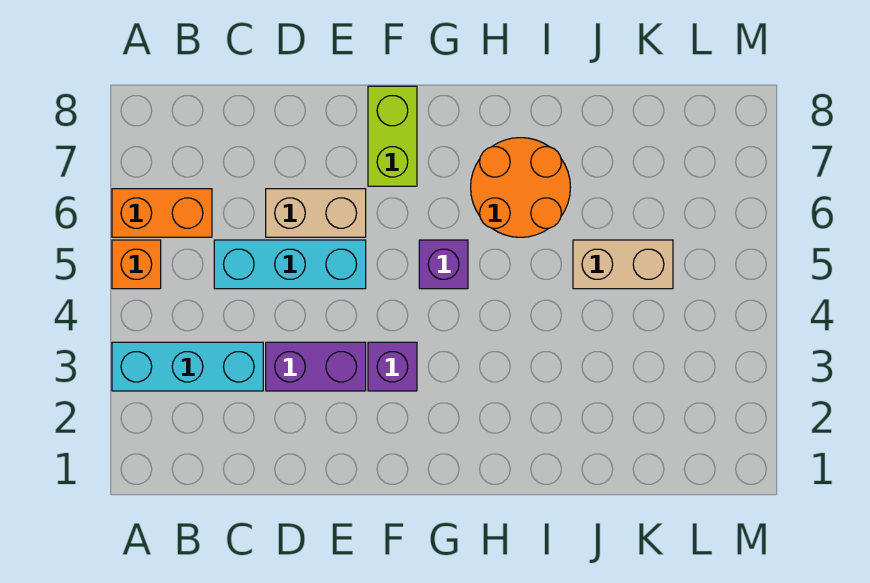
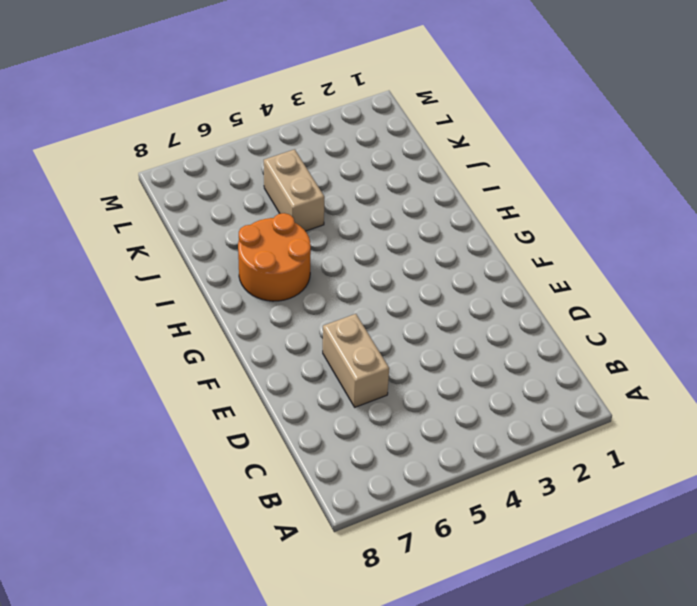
none -> cyan 1x3 brick [112,342,263,391]
none -> orange 1x1 brick [112,240,161,289]

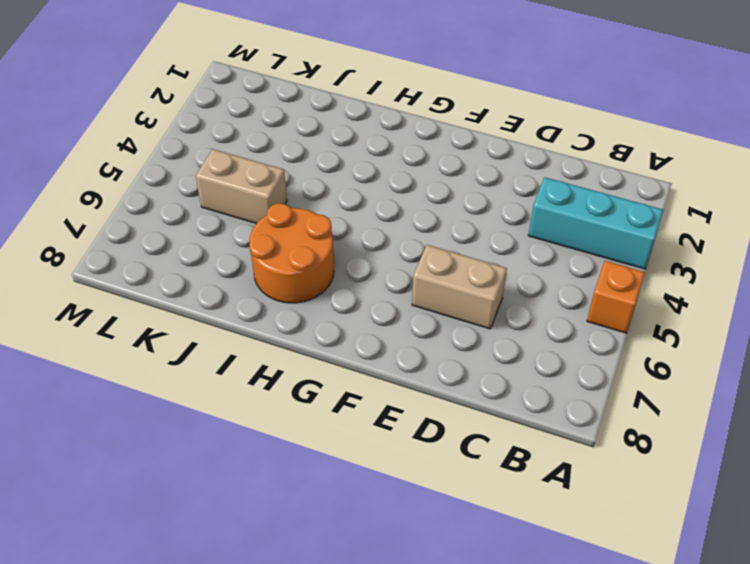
none -> orange 1x2 brick [112,189,212,237]
none -> cyan 1x3 brick [214,240,366,289]

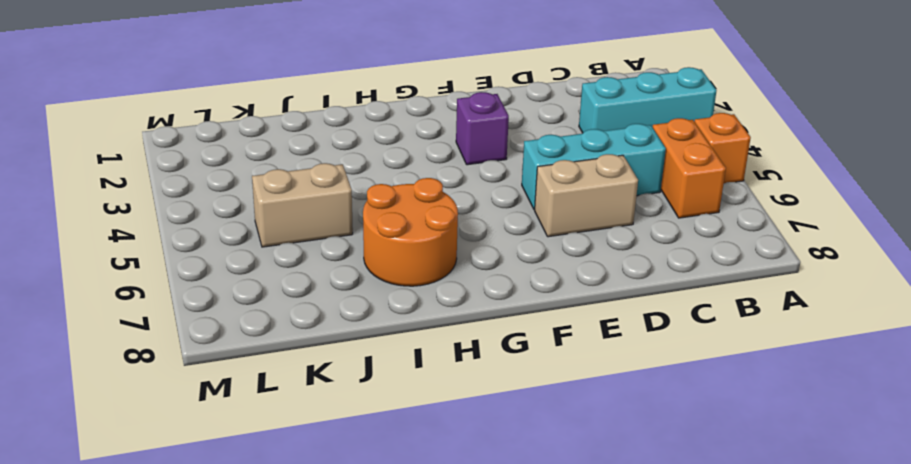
orange 1x2 brick [653,118,726,218] -> orange 1x2 brick turned to [112,189,212,237]
none -> purple 1x2 brick [266,342,366,391]
none -> lime 1x2 brick [368,86,417,186]

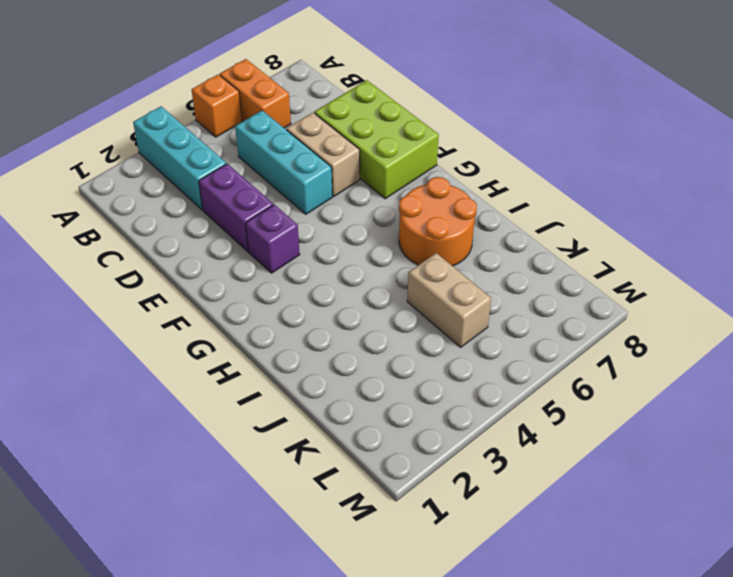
lime 2x3 brick [314,80,439,199] -> lime 1x2 brick [368,86,417,186]
none -> purple 1x1 brick [419,240,468,289]

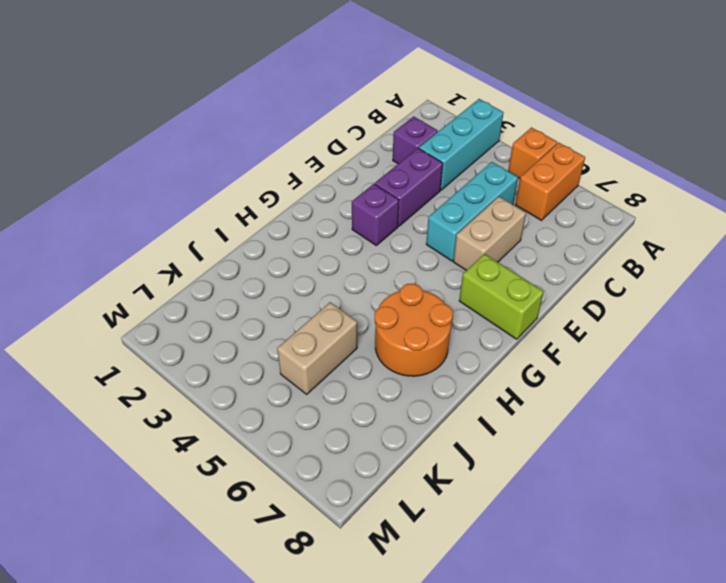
purple 1x1 brick [393,116,438,164] -> purple 1x1 brick moved to [419,240,468,289]

